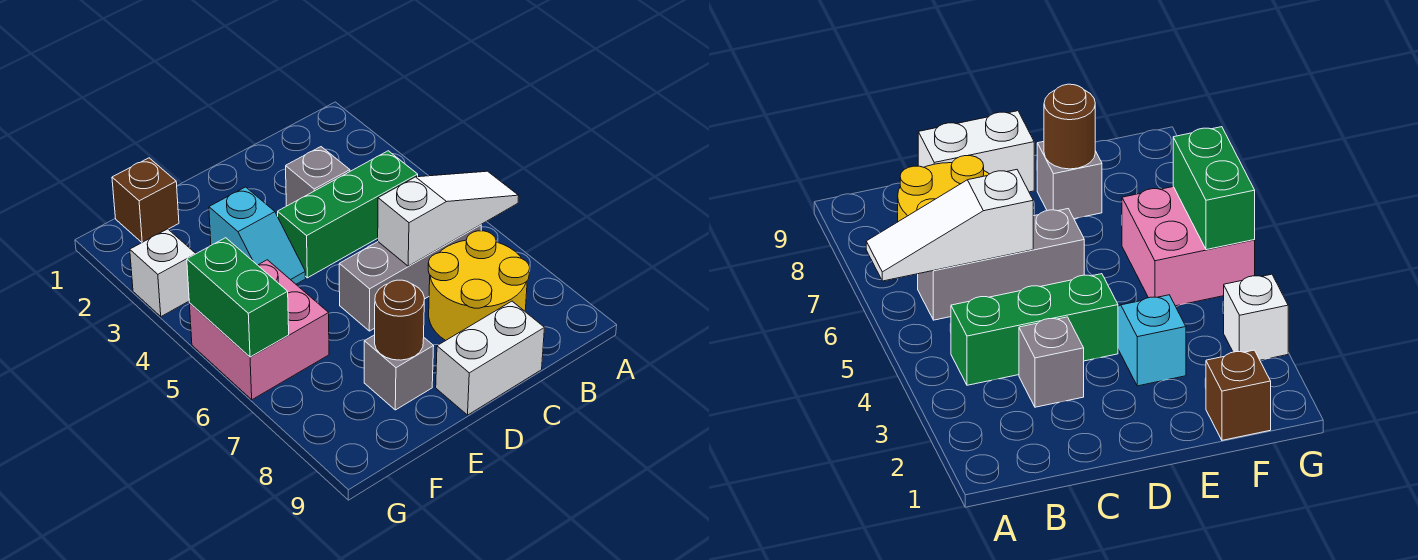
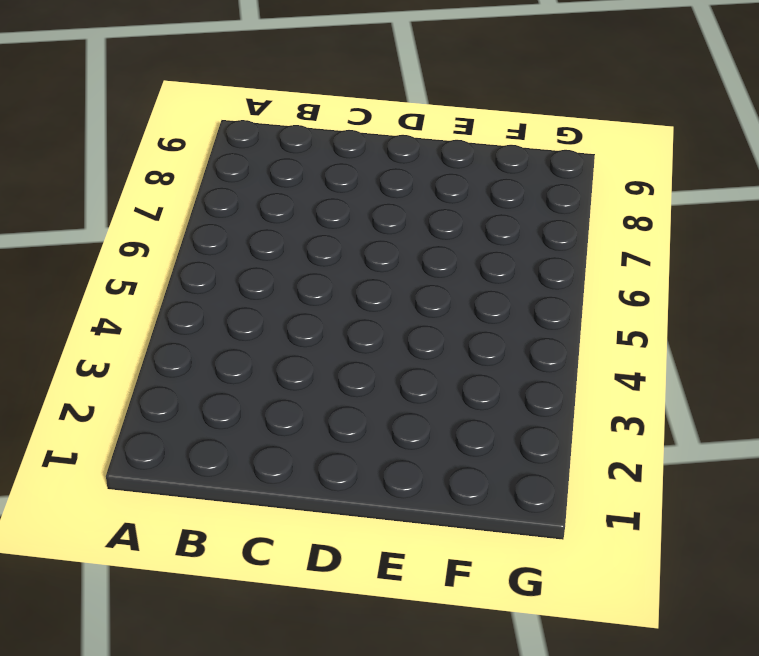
none -> green 1x3 brick [278,151,418,278]
none -> grey 1x3 brick [339,225,481,331]
none -> yellow 2x2 round brick [428,231,530,341]

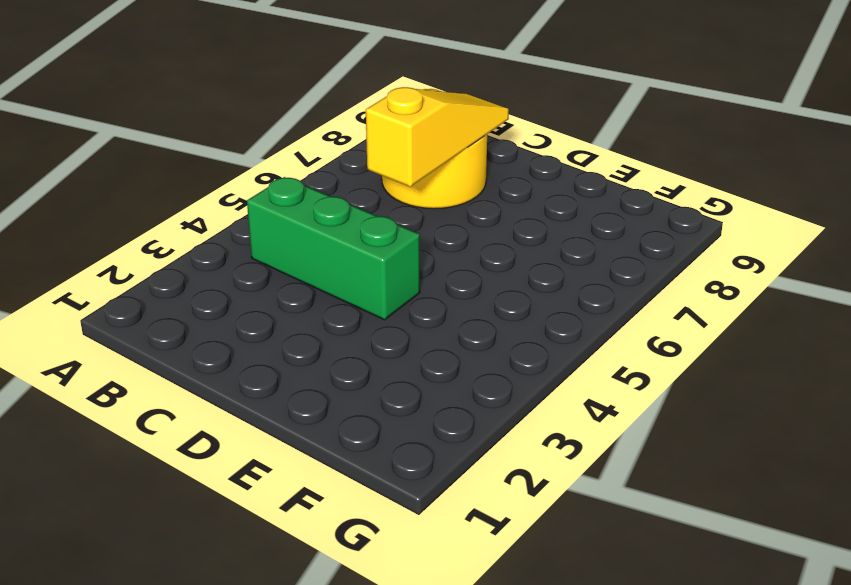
yellow 1x3 slope [366,87,509,187] -> white 1x3 slope [378,171,519,266]
none -> grey 1x3 brick [339,225,481,331]
none -> grey 1x1 brick [286,147,350,206]
none -> white 1x2 brick [436,301,544,415]

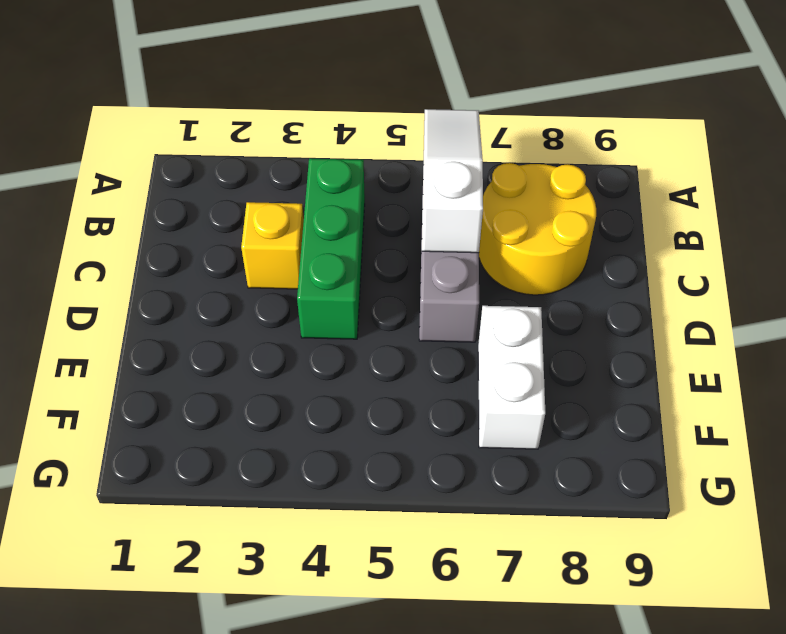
yellow 1x1 brick [241,202,304,289] -> grey 1x1 brick [286,147,350,206]
white 1x2 brick [478,306,545,449] -> white 1x2 brick moved to [436,301,544,415]
none -> cyan 1x2 slope [209,187,306,284]
none -> grey 1x1 brick [364,335,434,410]
none -> brown 1x1 brick [112,158,179,242]

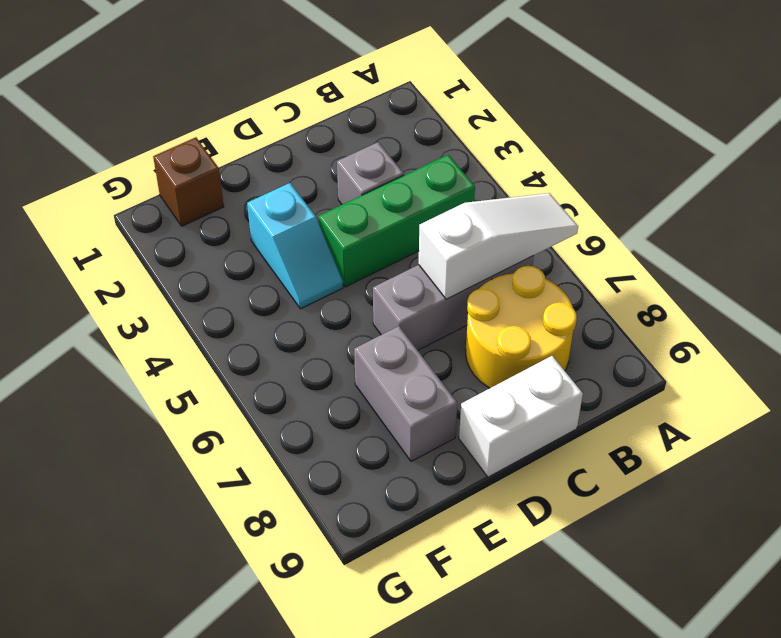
grey 1x2 brick [354,326,457,462] -> grey 1x1 brick [364,335,434,410]
none -> pink 2x2 brick [189,260,329,400]
none -> white 1x1 brick [130,229,196,317]
none -> brown 1x1 round brick [375,280,425,360]

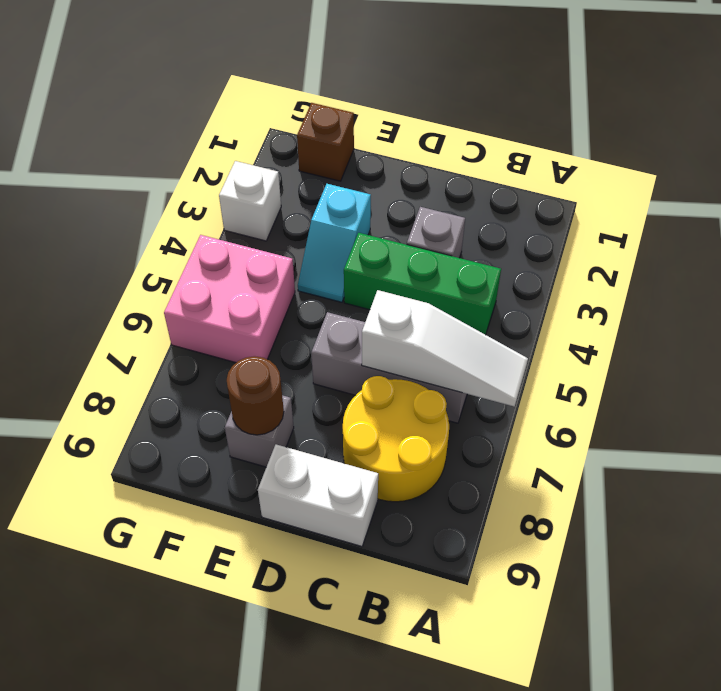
none -> green 1x2 brick [187,238,289,357]

